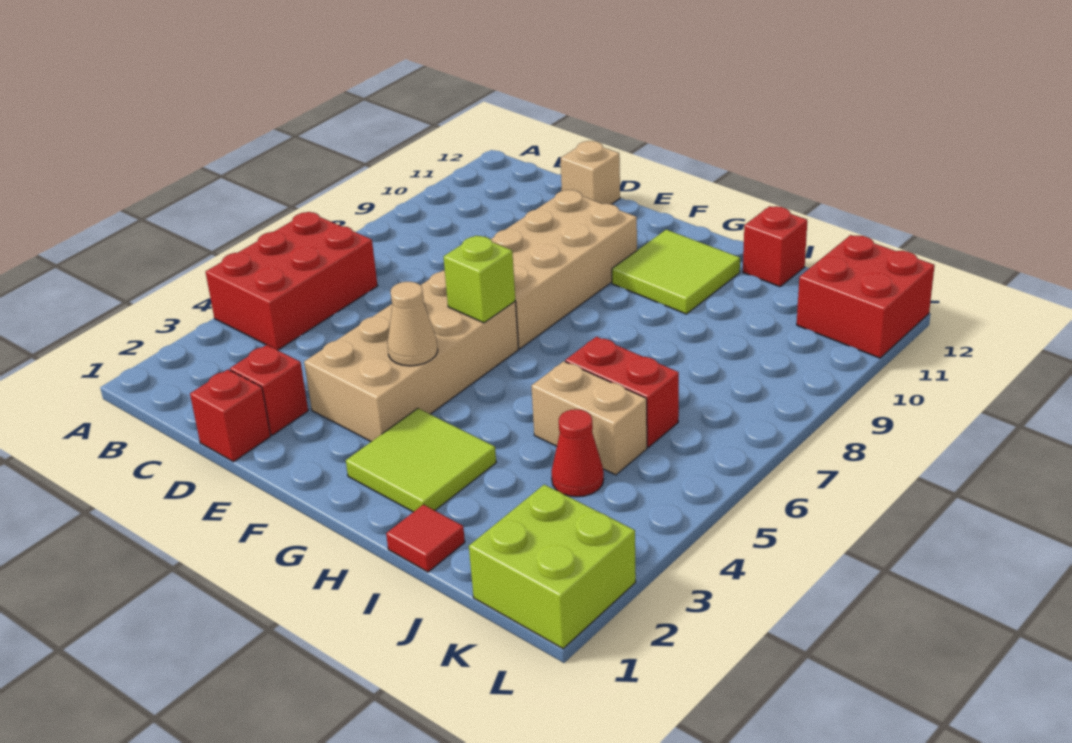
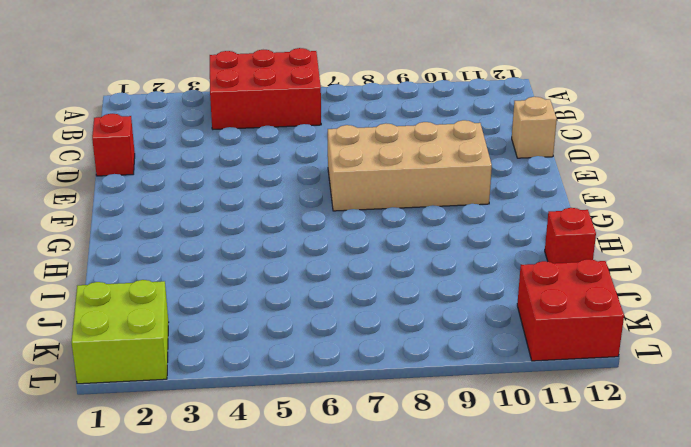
none -> red 1x1 brick [230,345,308,435]
none -> tan 2x4 brick [304,270,519,442]
none -> lime 2x2 tile [346,408,496,512]

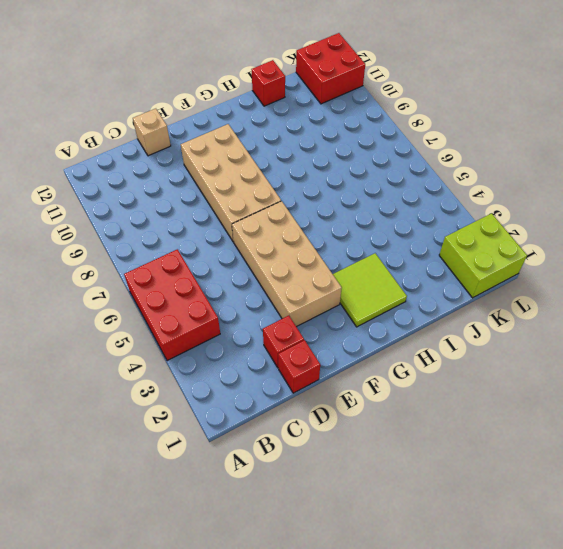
none -> lime 2x2 tile [612,230,740,314]
none -> red 1x1 tile [386,504,465,572]
none -> tan 1x2 brick [531,361,647,475]

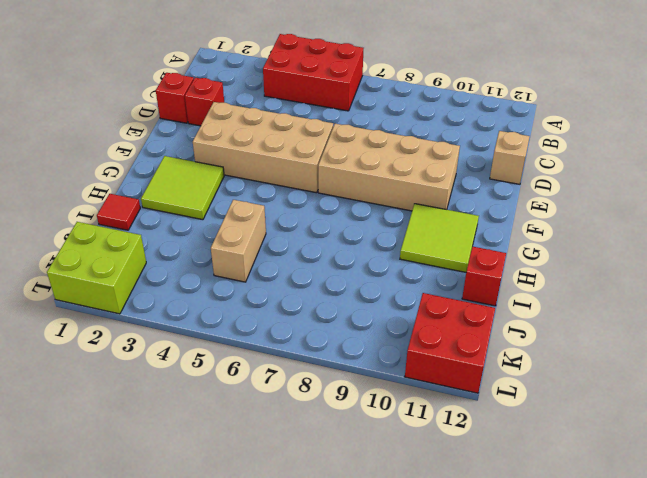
none -> red 1x2 brick [565,337,679,447]
none -> red 1x1 cone [551,409,604,497]
none -> tan 1x1 cone [387,282,438,366]

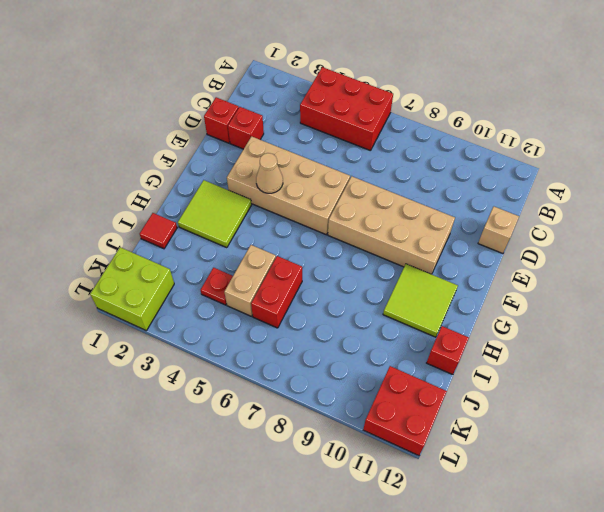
red 1x1 plate [201,268,233,305] -> red 1x1 cone [551,409,604,497]
none -> lime 1x1 brick [444,236,515,323]

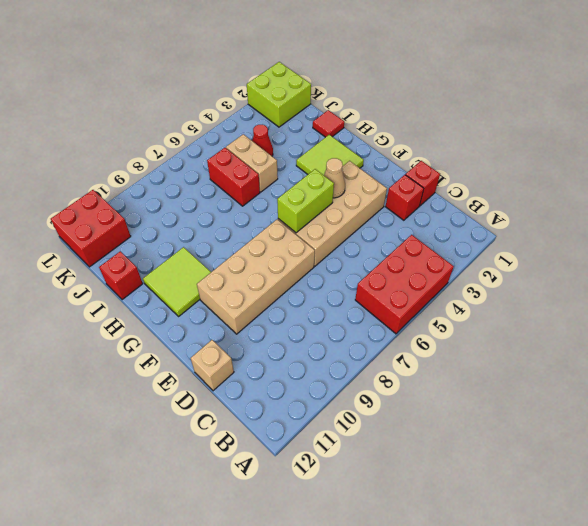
lime 1x2 brick [277,169,334,233] -> lime 1x1 brick [444,236,515,323]

